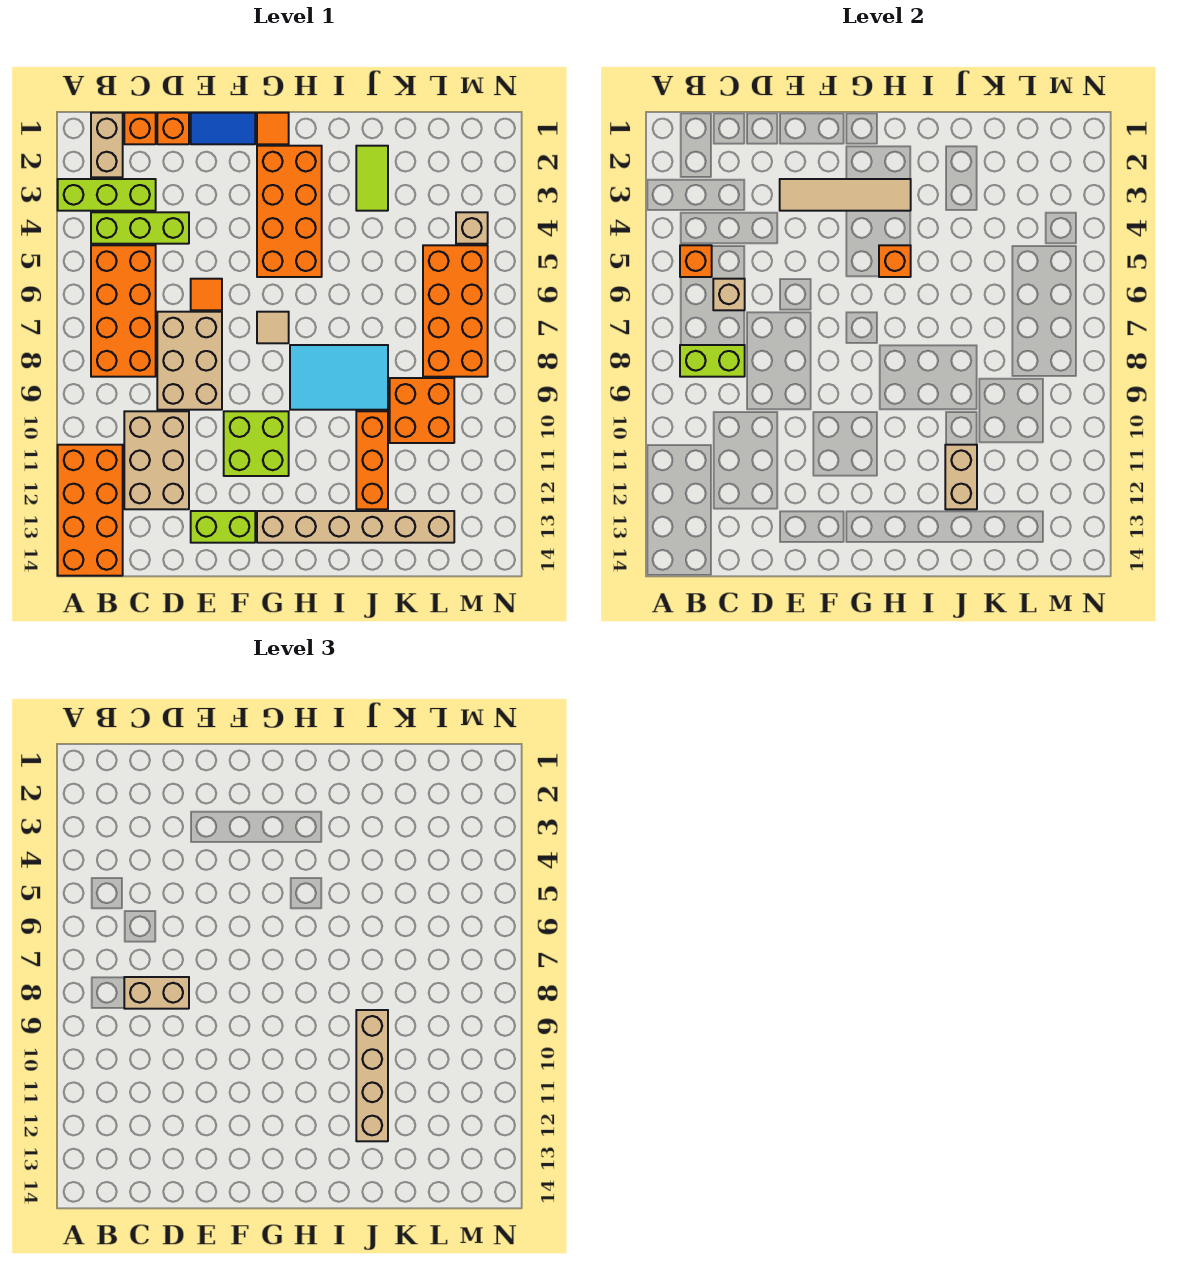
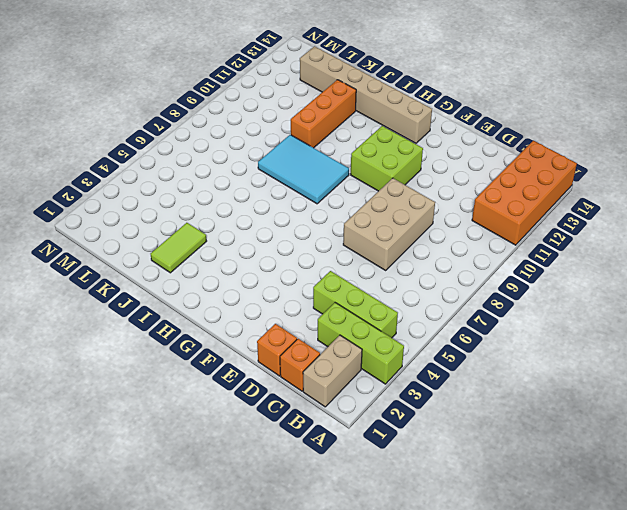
none -> orange 2x4 brick [91,245,156,377]
none -> tan 2x3 brick [124,411,189,509]
none -> blue 1x2 tile [191,113,255,144]
none -> orange 1x1 tile [191,279,222,310]

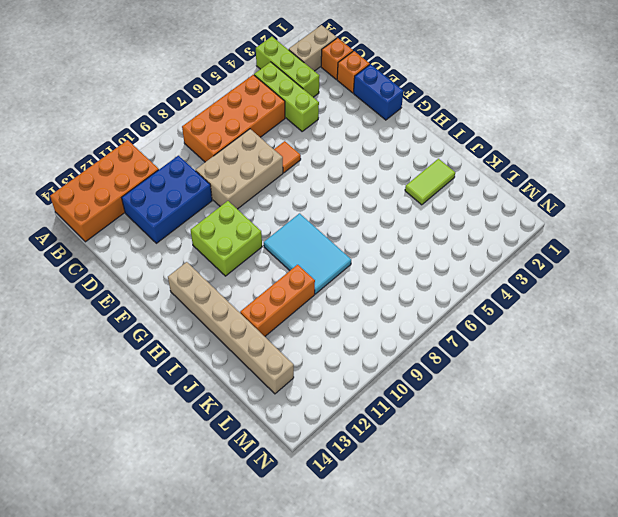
blue 2x3 brick [122,156,212,243] -> tan 2x3 brick [124,411,189,509]
blue 1x2 brick [354,64,404,120] -> blue 1x2 tile [191,113,255,144]
none -> lime 1x2 brick [191,511,255,543]
none -> orange 1x1 tile [257,113,289,144]
none -> orange 2x4 brick [257,146,322,277]
none -> tan 1x1 tile [257,312,289,343]

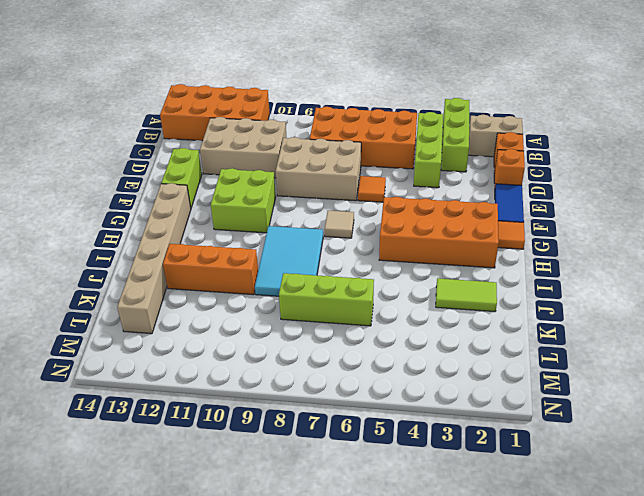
lime 1x3 brick [279,273,374,326] -> none
none -> orange 2x2 brick [390,378,454,443]
none -> orange 2x4 brick [423,245,488,377]
none -> tan 1x1 brick [456,212,488,244]
none -> orange 1x1 brick [680,245,712,277]

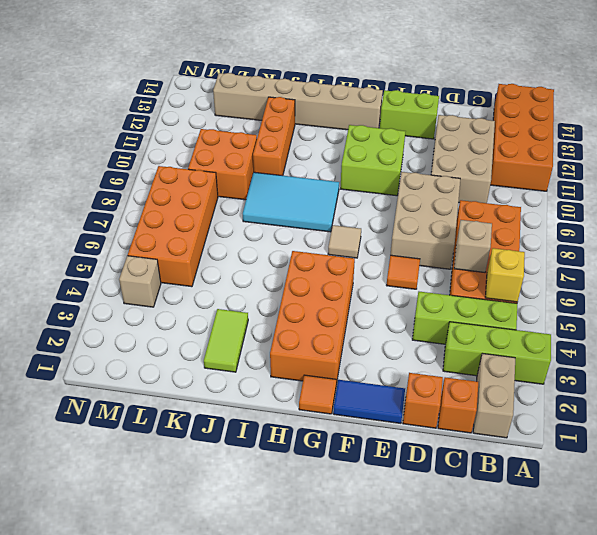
yellow 1x1 brick [485,248,525,302] -> orange 1x1 brick [680,245,712,277]
none -> lime 1x2 brick [680,345,745,377]
none -> tan 1x4 tile [780,179,911,211]
none -> orange 1x1 brick [879,245,911,277]
none -> tan 1x2 brick [945,445,977,509]

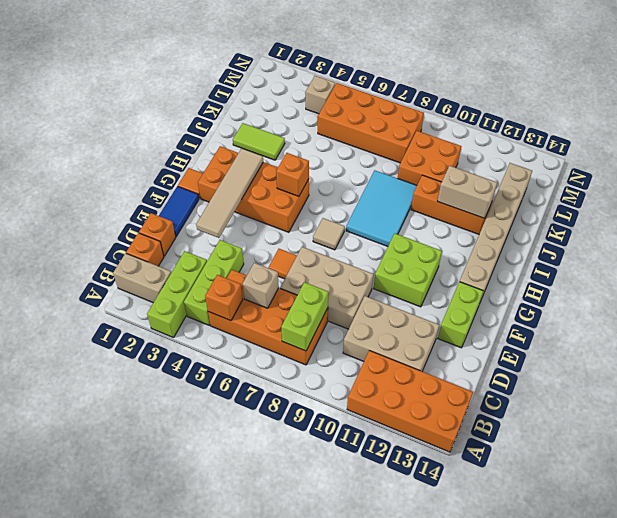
none -> tan 1x2 brick [124,977,189,1009]
none -> tan 1x4 brick [356,1010,388,1141]

